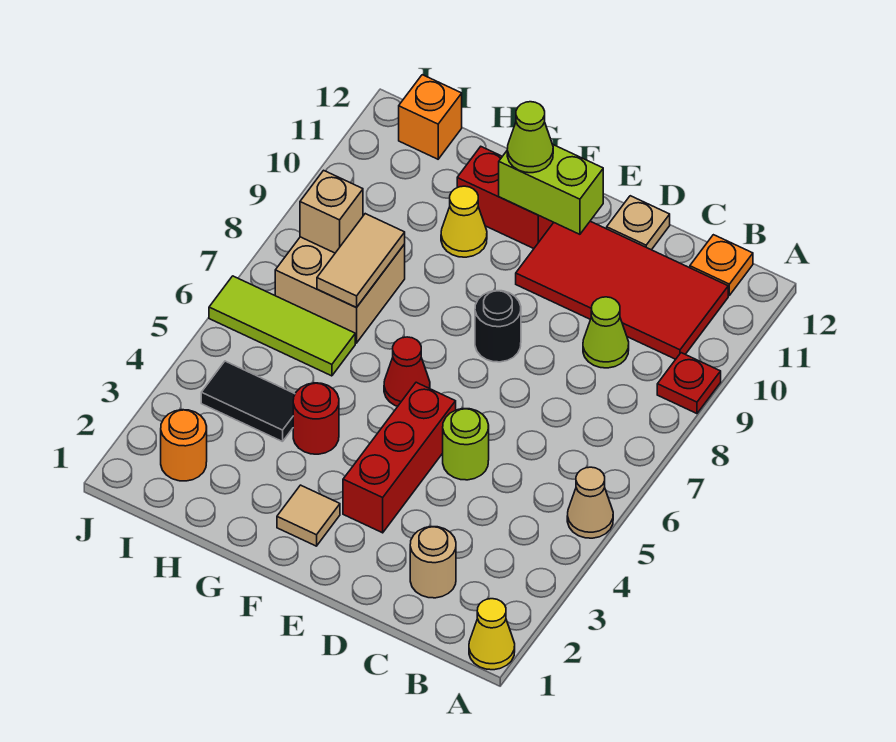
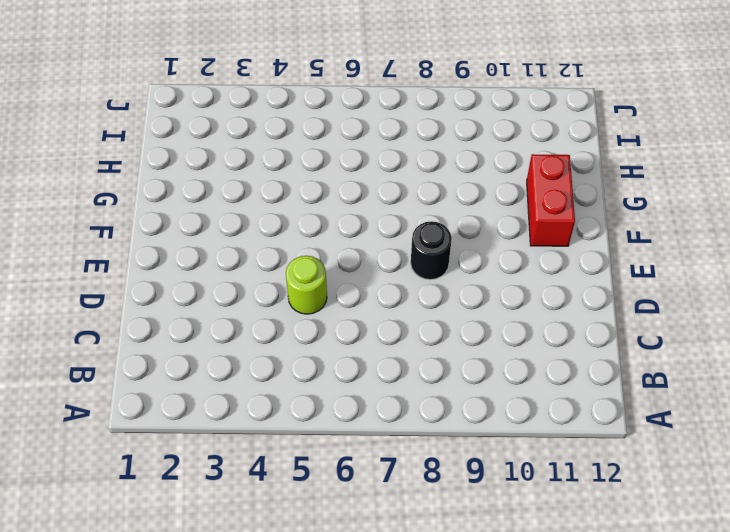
none -> yellow 1x1 cone [469,599,515,670]
none -> tan 1x1 cone [567,467,613,538]
none -> red 1x1 plate [657,353,721,414]

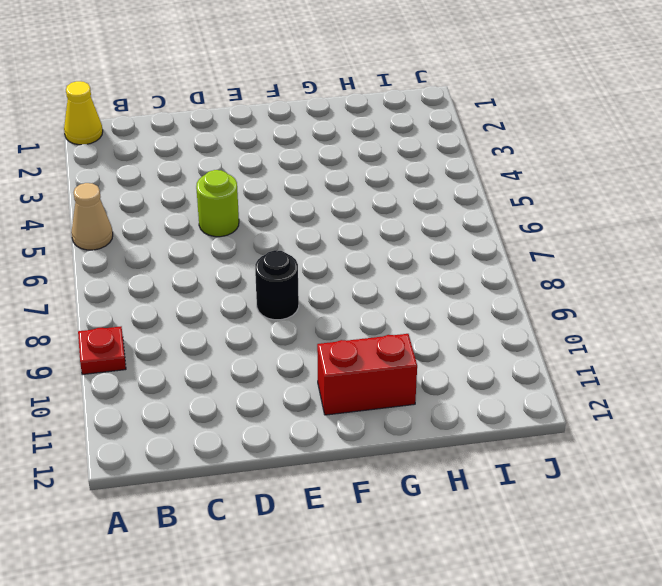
none -> red 2x4 tile [516,221,728,359]
none -> orange 1x1 plate [690,235,753,295]
none -> tan 1x1 round brick [410,527,456,598]

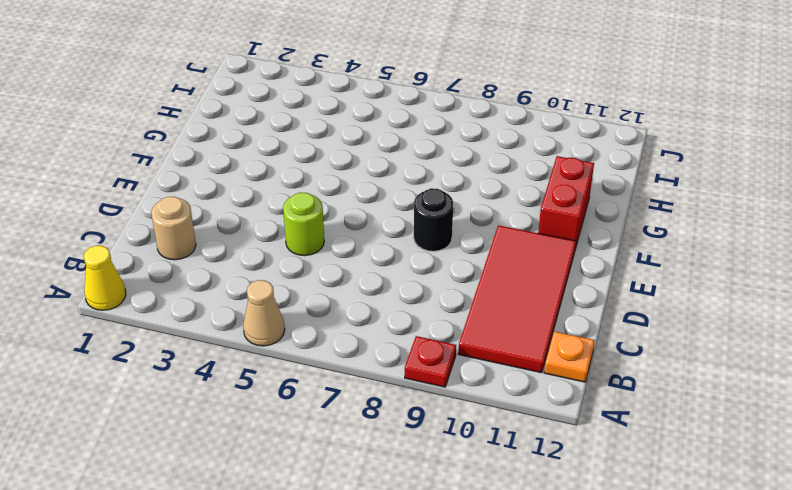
none -> lime 1x1 cone [583,297,629,368]
none -> tan 1x1 plate [607,196,670,250]
none -> red 1x3 brick [343,382,456,533]

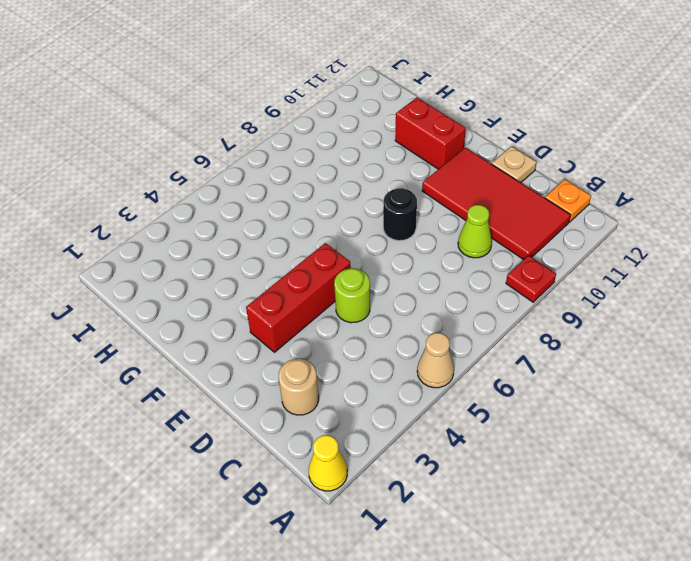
none -> tan 1x1 tile [277,485,340,546]
none -> red 1x1 cone [384,337,430,406]
none -> red 1x1 round brick [293,383,339,454]

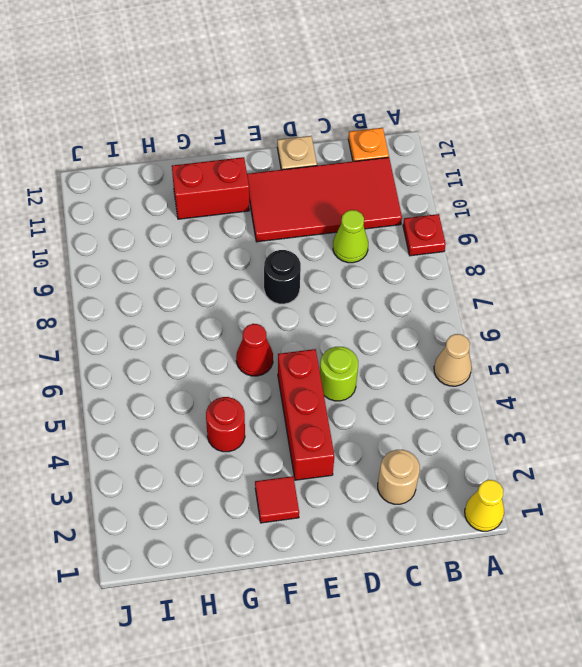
red 1x1 tile [255,476,299,523] -> tan 1x1 tile [277,485,340,546]
none -> yellow 1x1 cone [441,186,487,257]
none -> black 1x2 tile [201,361,295,442]
none -> lime 1x3 tile [209,276,355,376]

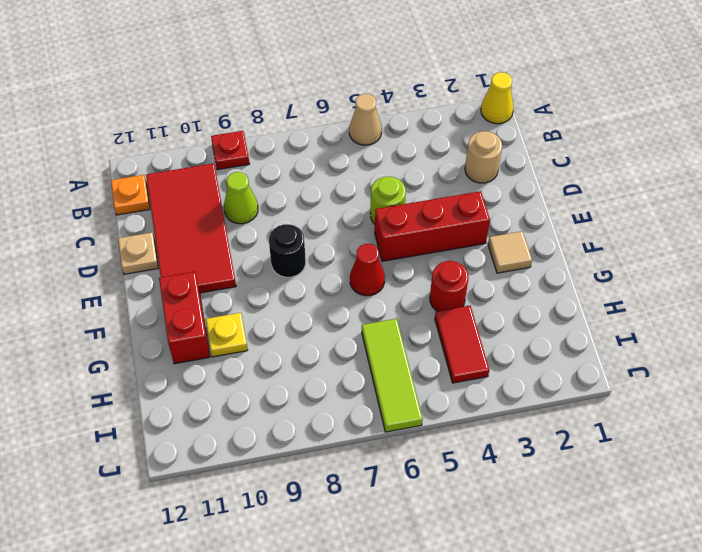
yellow 1x1 plate [205,313,248,357] -> yellow 1x1 cone [441,186,487,257]
red 1x2 tile [435,306,489,383] -> black 1x2 tile [201,361,295,442]
none -> tan 2x2 brick [275,237,405,343]
none -> orange 1x1 round brick [161,410,207,481]
none -> orange 1x1 brick [399,75,462,159]

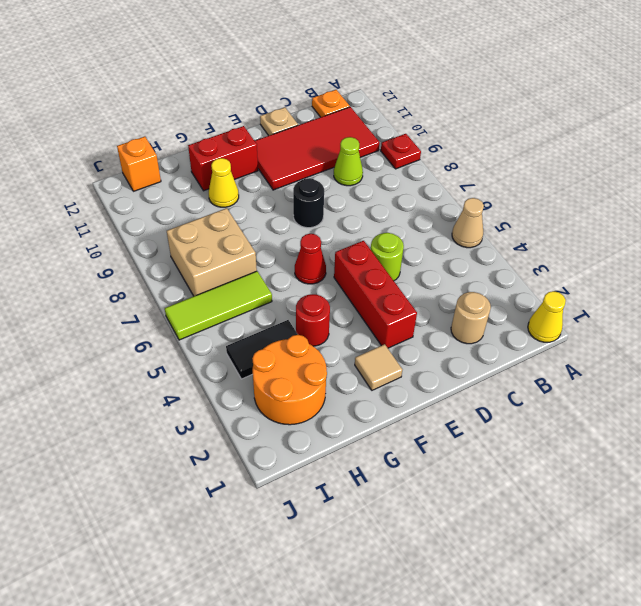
orange 2x2 round brick [252,335,327,425] -> orange 1x1 round brick [161,410,207,481]
none -> lime 1x2 brick [499,145,603,234]
none -> tan 1x2 tile [317,214,405,308]
none -> tan 1x1 brick [300,170,363,253]

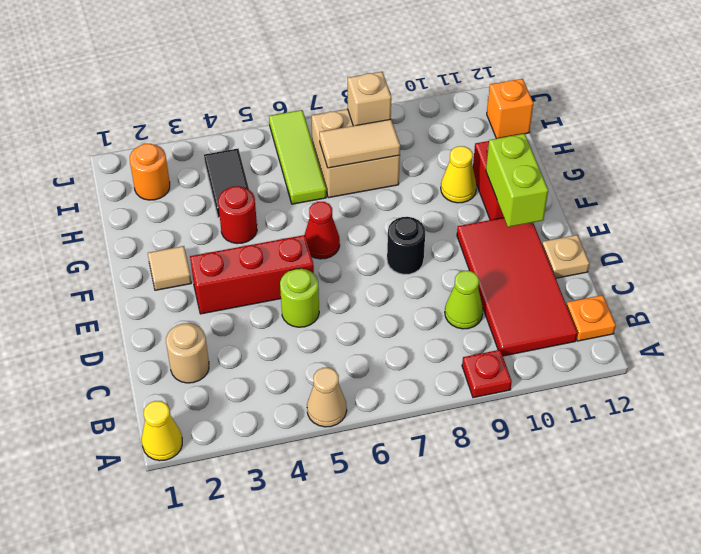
none -> lime 1x1 cone [507,102,553,173]

